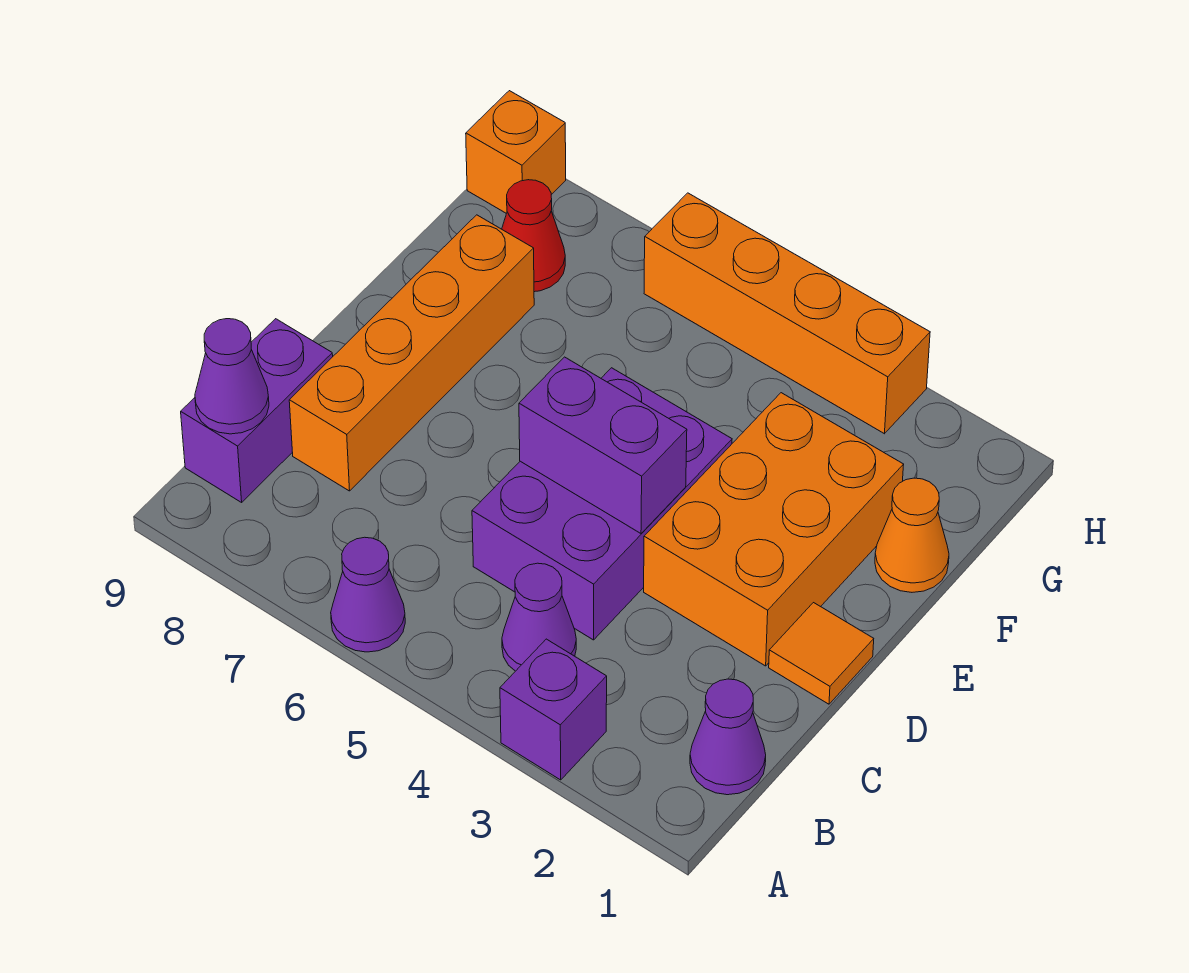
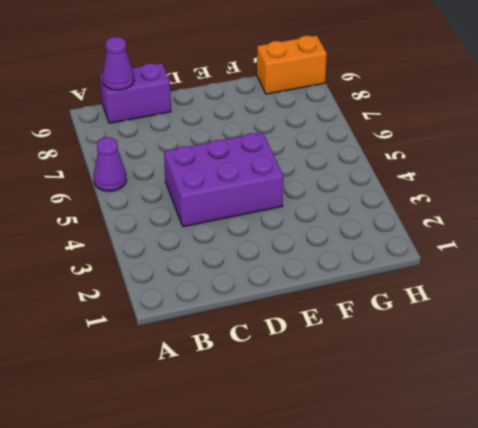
orange 1x2 brick [257,35,327,94] -> orange 1x1 brick [466,91,566,213]
none -> purple 1x1 brick [500,639,607,780]
none -> purple 1x1 cone [690,679,766,795]
none -> purple 1x1 cone [502,563,576,671]

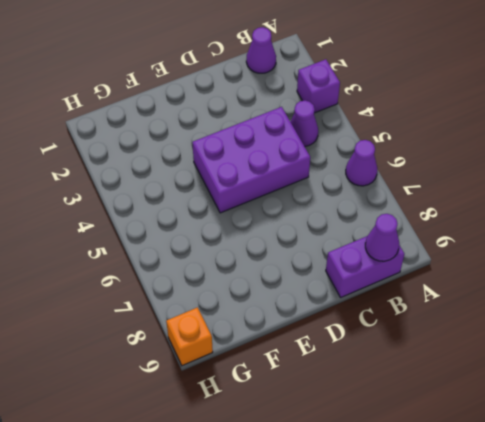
none -> orange 1x4 brick [289,215,534,491]
none -> orange 1x1 tile [769,603,874,704]
none -> orange 2x3 brick [644,393,904,666]

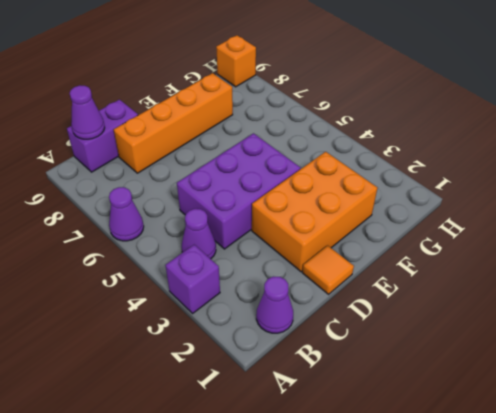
none -> orange 1x1 cone [875,478,949,592]
none -> red 1x1 cone [502,180,565,292]
none -> orange 1x4 brick [644,193,930,434]

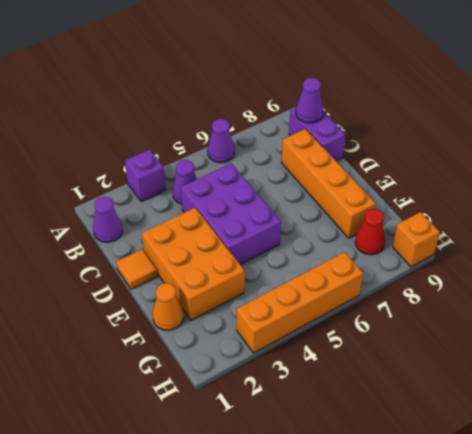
none -> purple 1x2 brick [519,357,687,533]

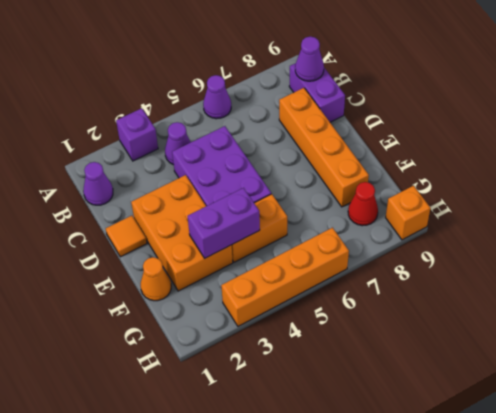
purple 1x2 brick [188,188,260,258] -> purple 1x2 brick moved to [519,357,687,533]
orange 1x2 brick [232,194,287,262] -> none

